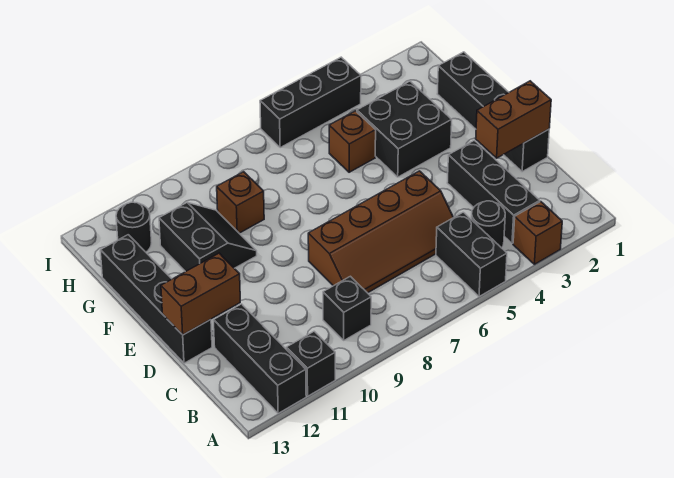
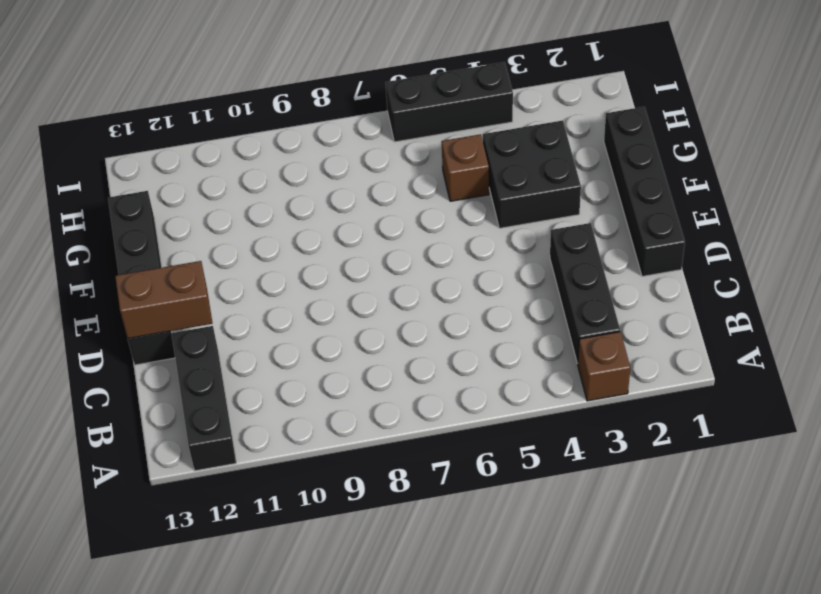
none -> black 1x2 brick [436,212,507,297]
none -> black 1x1 brick [286,331,335,396]
none -> black 1x1 round brick [471,201,505,248]

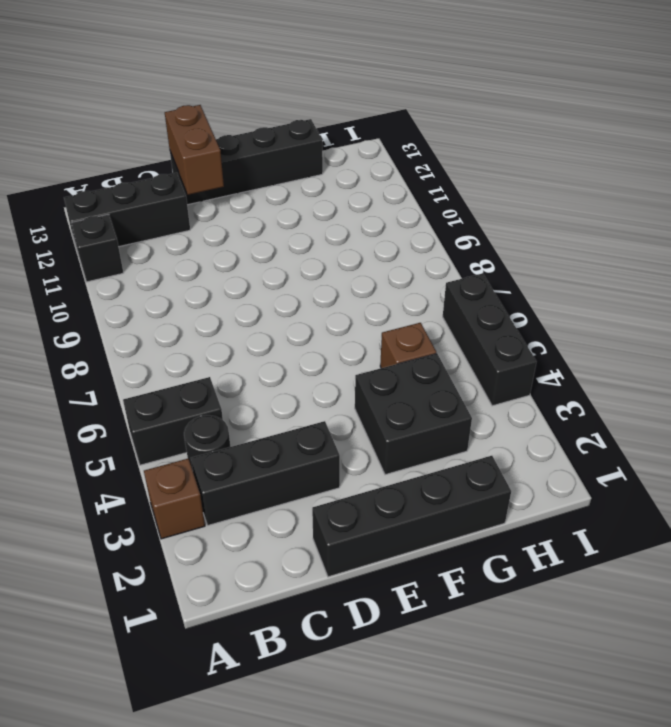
none -> black 1x1 brick [323,276,371,340]
none -> brown 2x4 slope [308,171,453,293]
none -> black 2x2 slope [159,203,257,272]

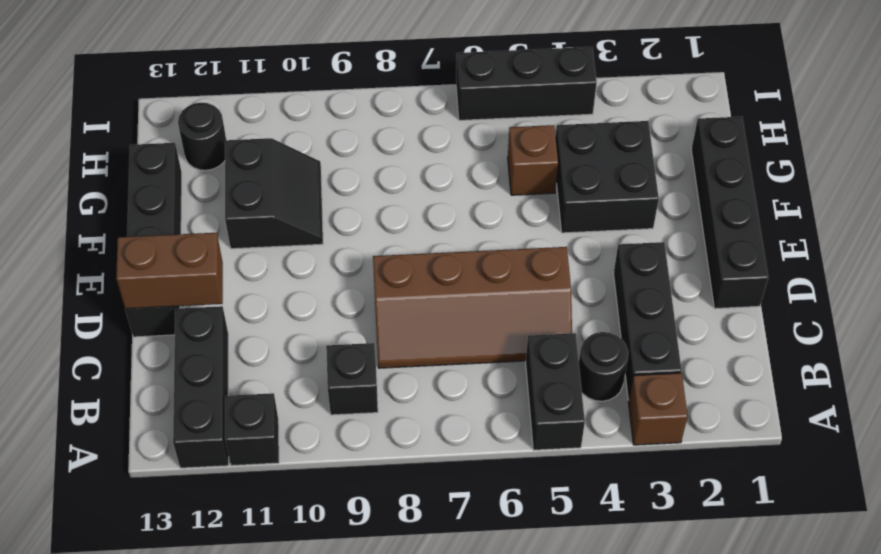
none -> brown 1x1 brick [217,172,264,233]
none -> brown 1x2 brick [476,81,551,158]

